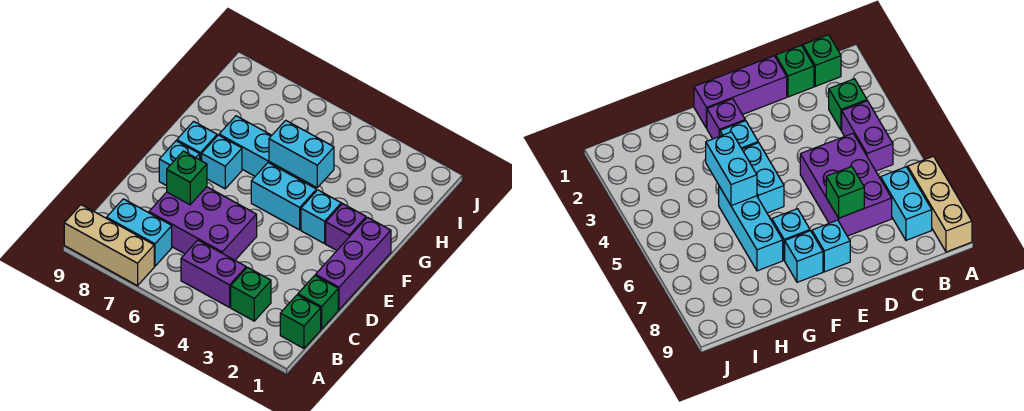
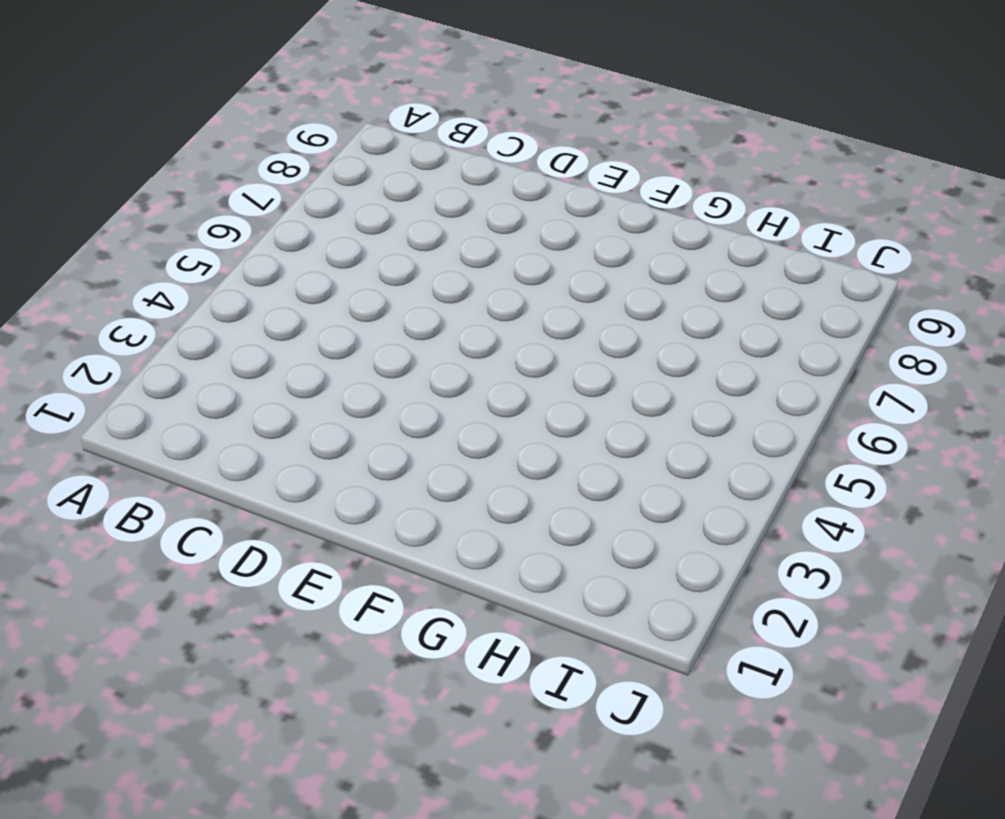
none -> tan 1x3 brick [64,205,154,286]
none -> green 1x1 brick [280,295,321,348]
none -> green 1x1 brick [231,267,271,321]

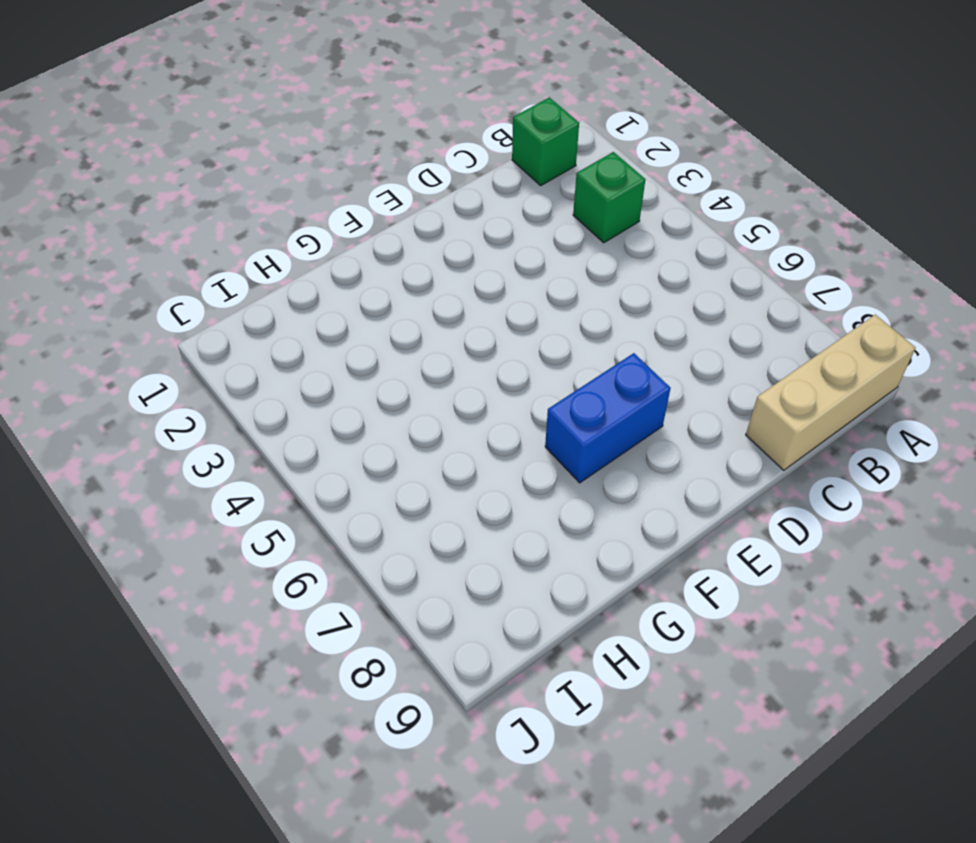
tan 1x3 brick [746,315,916,470] -> tan 1x3 brick turned to [64,205,154,286]
blue 1x2 brick [545,353,671,483] -> cyan 1x1 brick [202,135,242,189]
none -> purple 1x2 brick [181,240,246,307]
none -> cyan 1x2 brick [107,199,172,266]
none -> green 1x1 brick [298,275,338,329]

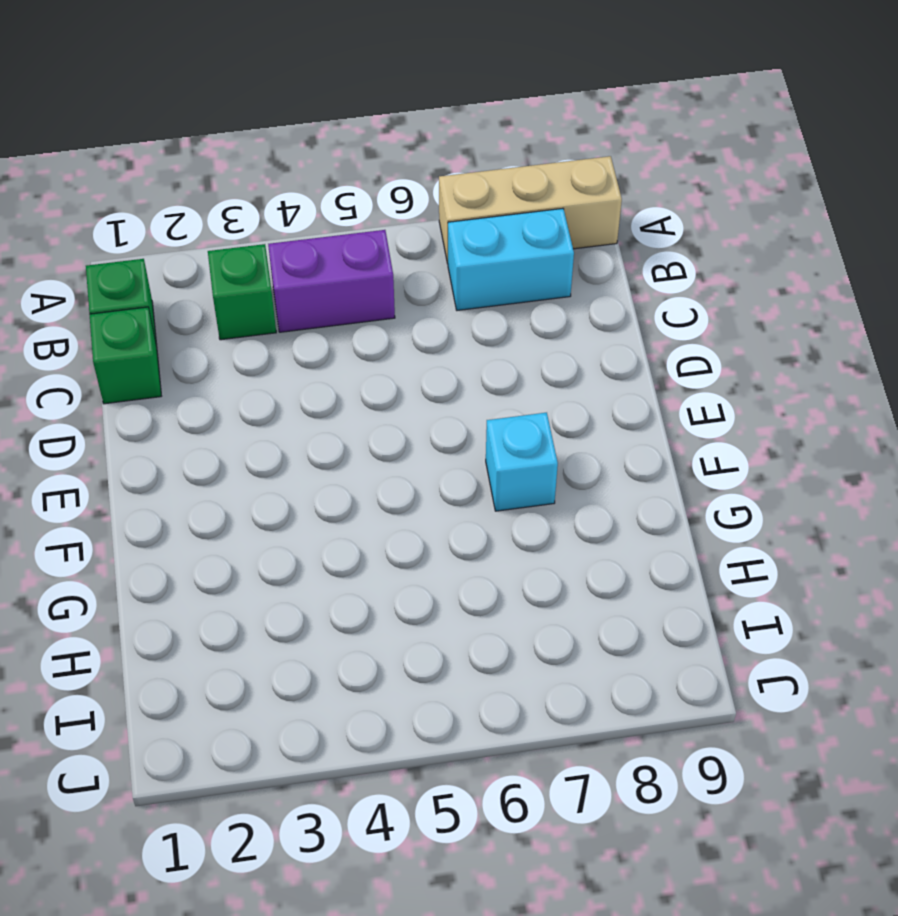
none -> purple 2x3 brick [149,187,257,260]
none -> purple 1x3 brick [316,217,391,310]
none -> cyan 1x1 brick [159,141,200,186]

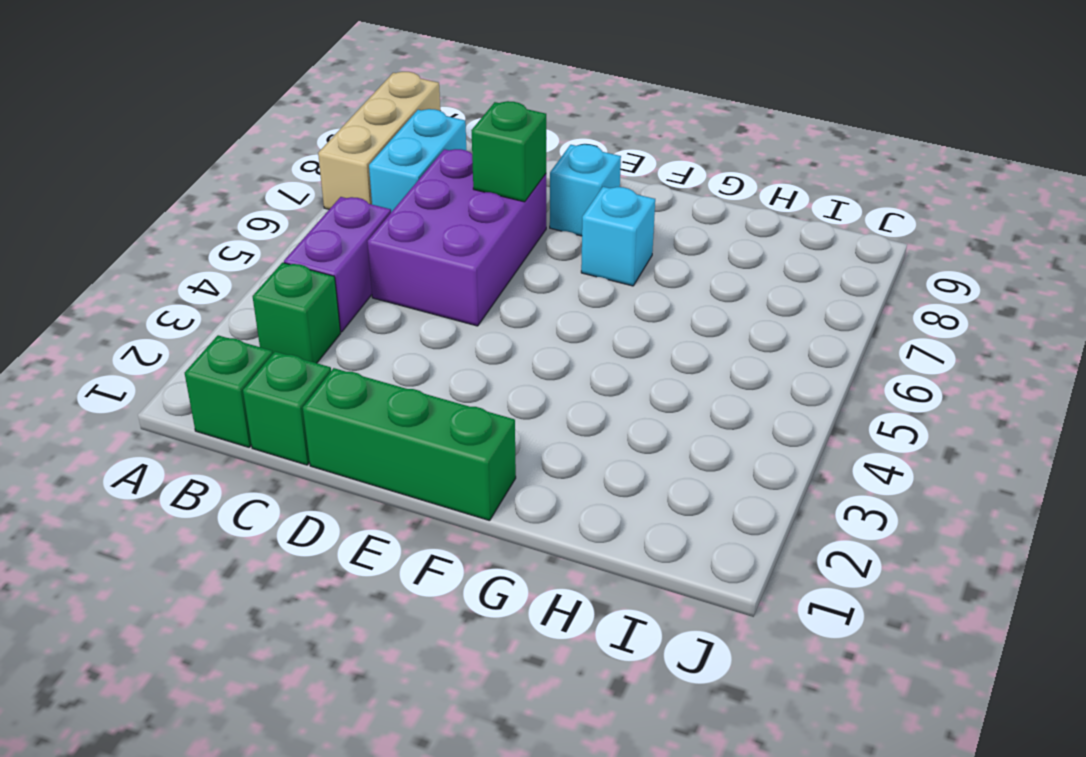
green 1x3 brick [303,368,516,521] -> purple 1x3 brick [316,217,391,310]
none -> purple 1x1 brick [326,204,366,250]
none -> cyan 1x1 brick [301,190,341,244]
none -> cyan 1x2 brick [251,163,316,230]

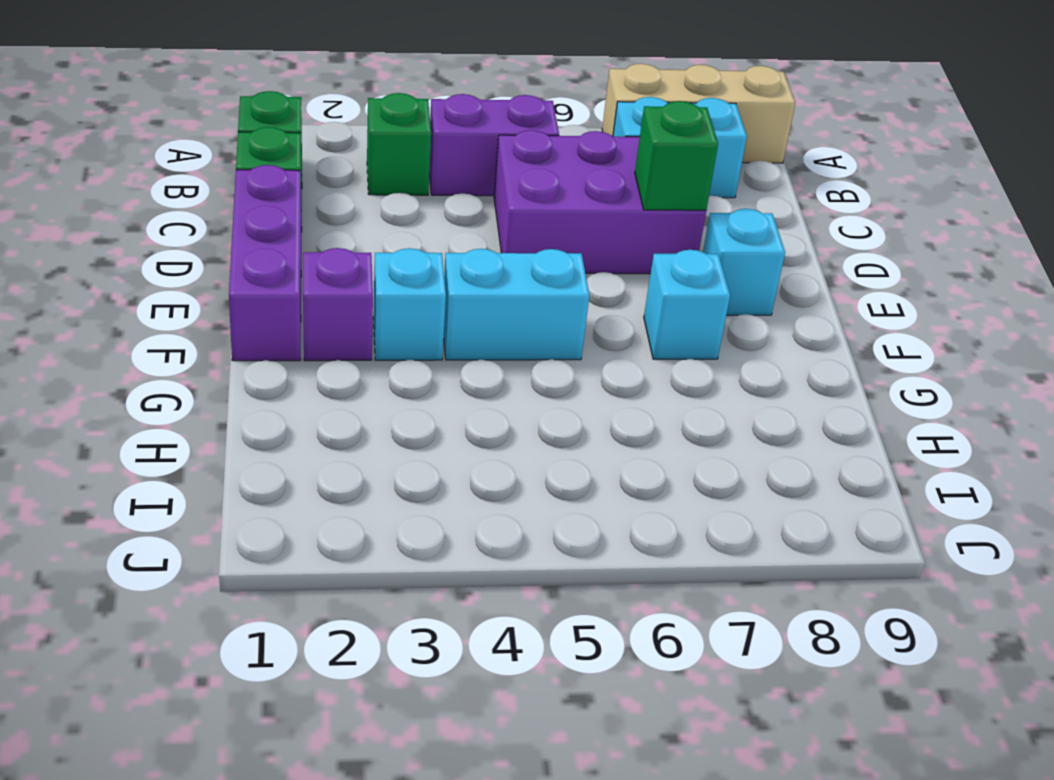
none -> cyan 1x1 brick [177,121,217,161]
none -> cyan 1x3 brick [219,116,306,183]
none -> cyan 1x2 brick [269,120,334,188]

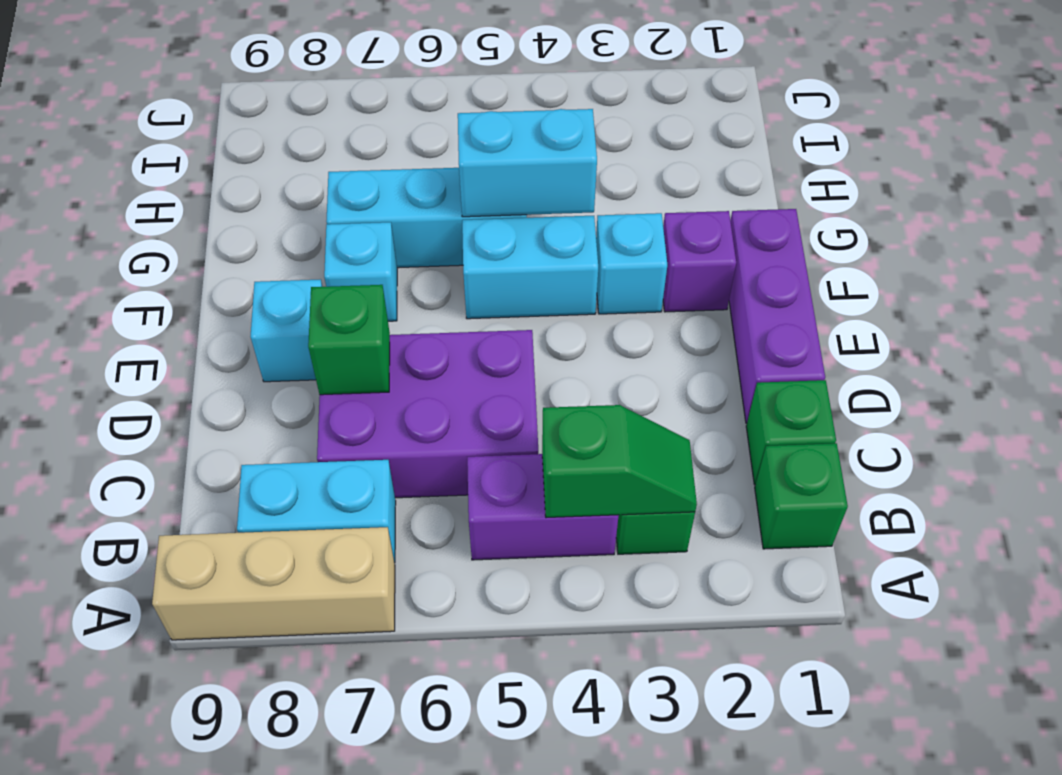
green 1x2 slope [542,405,697,518] -> none
none -> cyan 1x1 brick [177,121,217,161]

